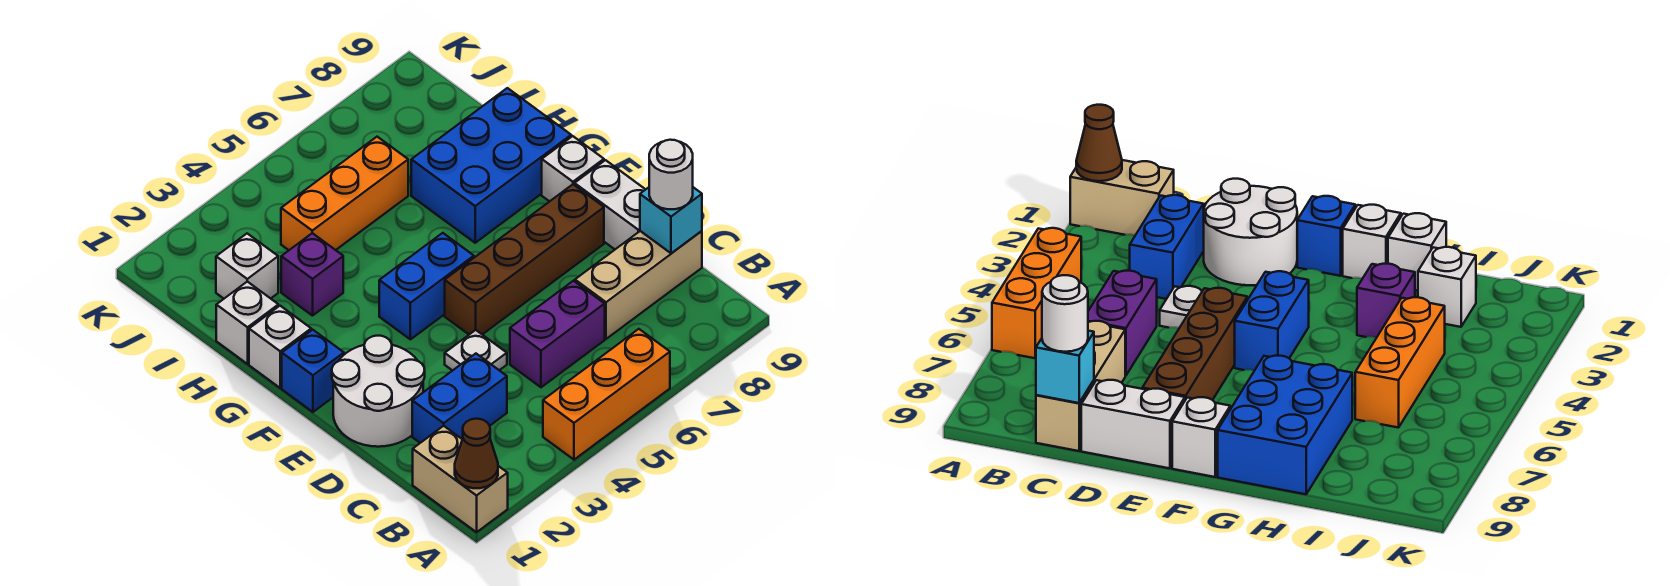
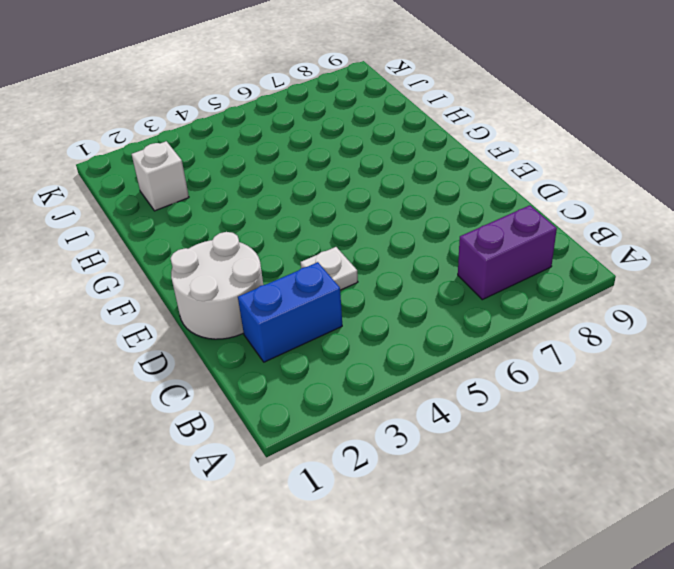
purple 1x2 brick [458,205,557,300] -> purple 1x2 brick moved to [510,281,605,387]
none -> tan 1x2 brick [413,426,508,532]
none -> orange 1x3 brick [543,329,670,460]
none -> tan 1x3 brick [575,231,702,339]

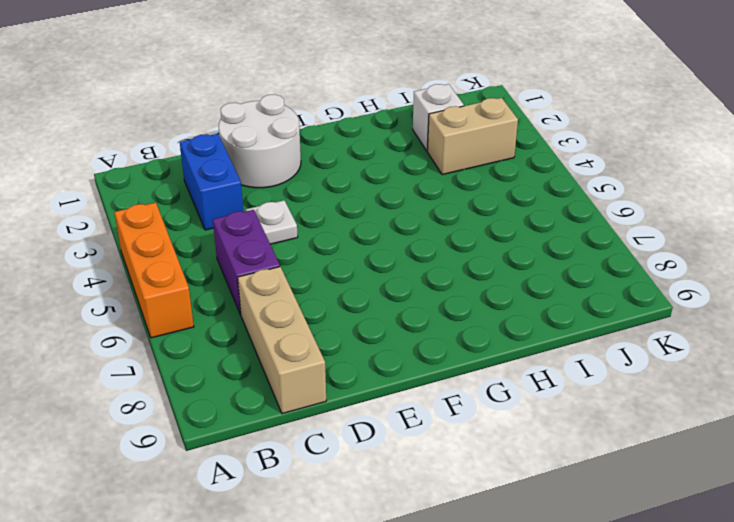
tan 1x2 brick [427,98,518,175] -> tan 1x2 brick moved to [413,426,508,532]
none -> white 1x2 brick [575,160,646,249]
none -> brown 1x4 brick [445,185,604,335]
none -> blue 1x1 brick [282,330,344,412]

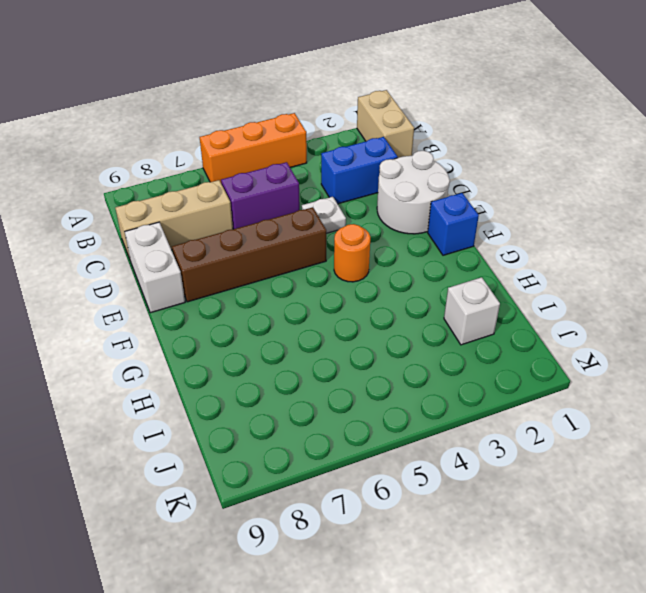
orange 1x1 round brick [334,224,370,282] -> blue 1x2 brick [379,233,474,339]
none -> white 1x1 brick [542,136,604,201]
none -> white 1x1 brick [249,306,311,388]
none -> blue 2x3 brick [411,88,571,243]

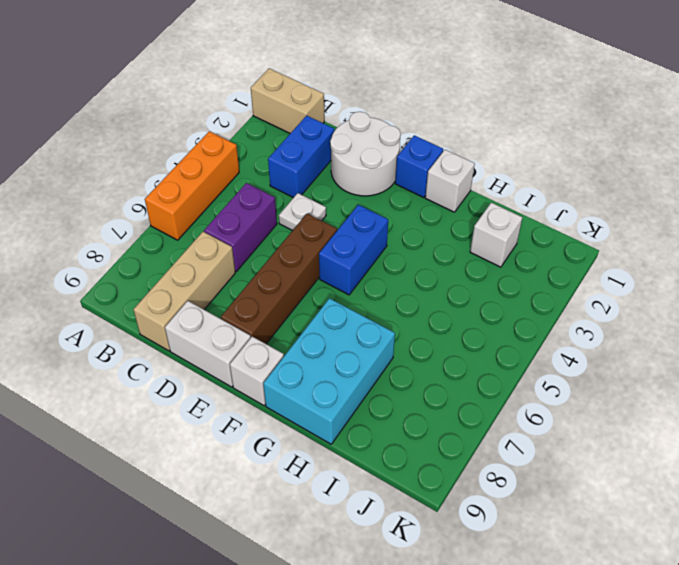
cyan 2x3 brick [263,298,395,444] -> blue 2x3 brick [411,88,571,243]
none -> white 1x1 brick [216,282,278,364]
none -> purple 1x1 brick [281,233,343,316]
none -> orange 1x3 brick [281,137,408,250]

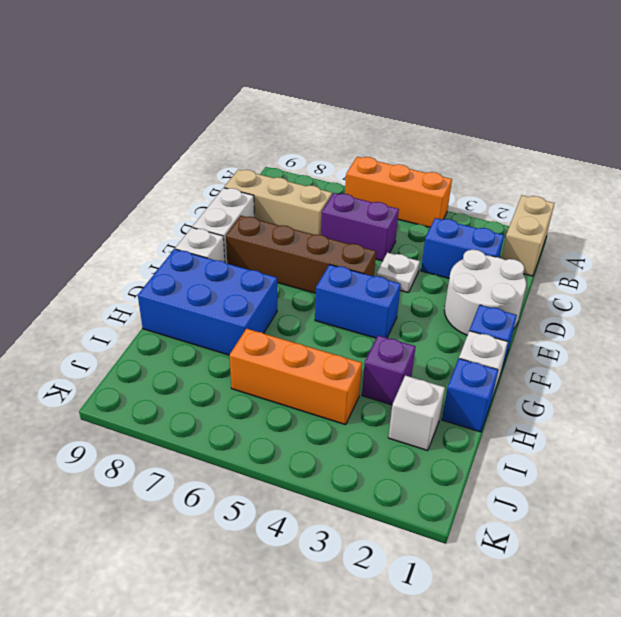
blue 1x1 brick [442,359,498,432] -> white 1x1 brick [216,282,278,364]
none -> brown 1x1 cone [455,419,498,488]
none -> cyan 1x1 brick [640,187,702,253]
none -> white 1x1 round brick [649,140,693,209]

